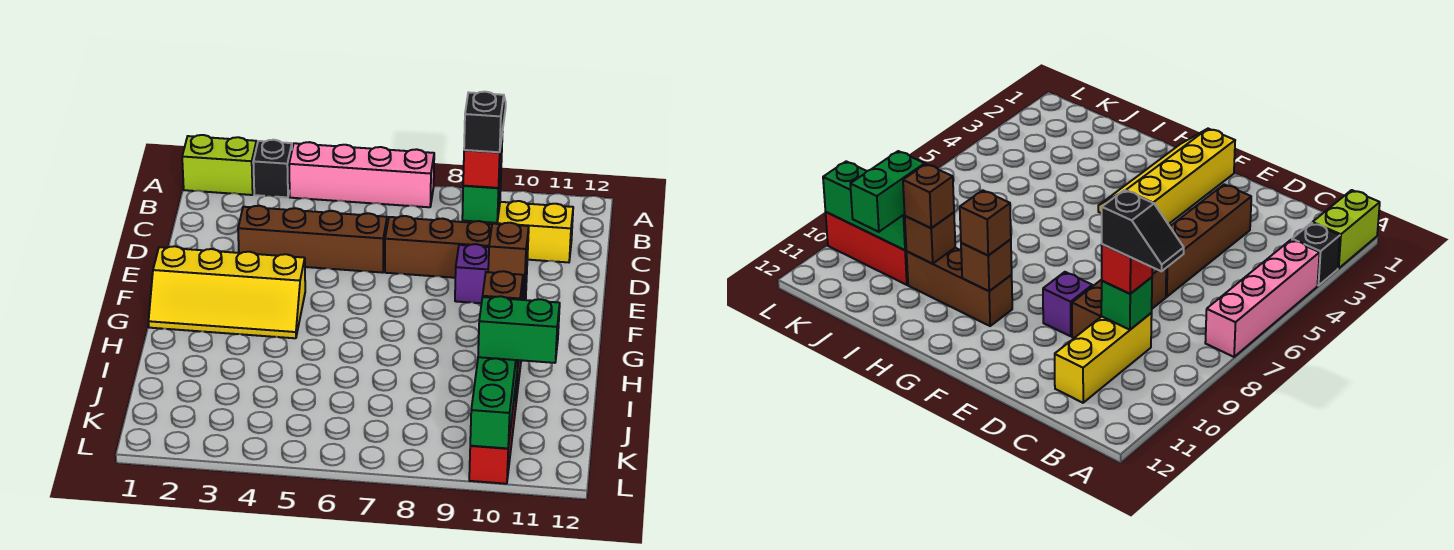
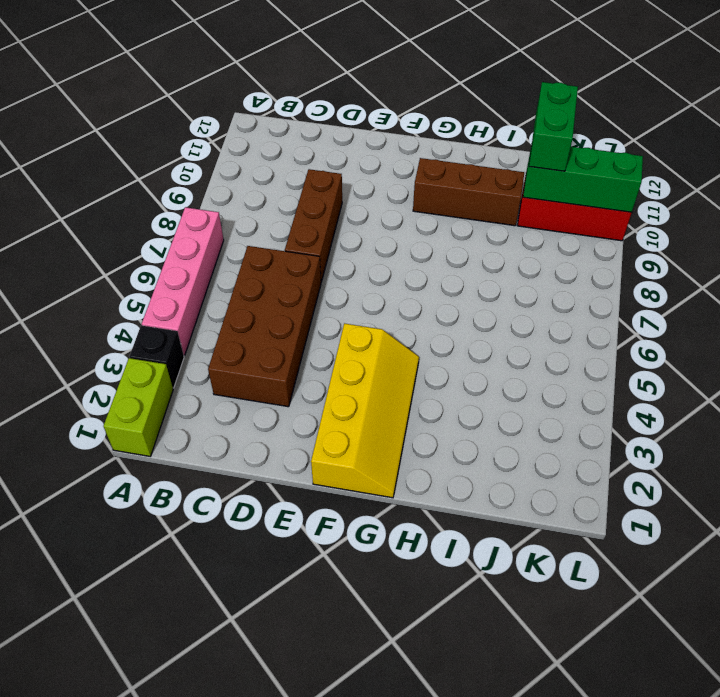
brown 2x4 brick [208,246,321,407] -> brown 1x4 brick [238,206,387,273]
none -> yellow 1x3 brick [462,201,573,262]
none -> purple 1x1 brick [455,244,489,303]
none -> green 1x1 brick [462,173,501,223]

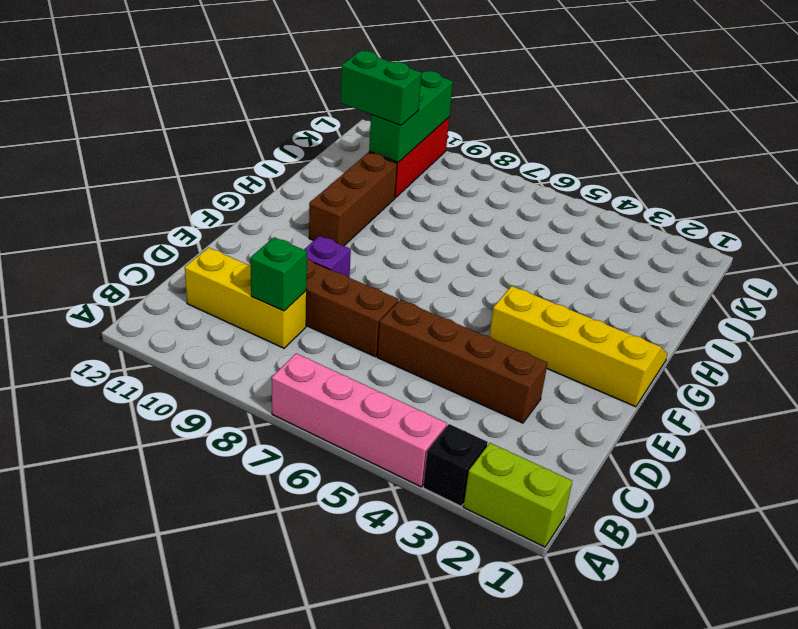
none -> brown 1x1 brick [961,239,1012,291]
none -> brown 1x1 brick [905,213,955,263]
none -> red 1x1 brick [463,139,502,188]

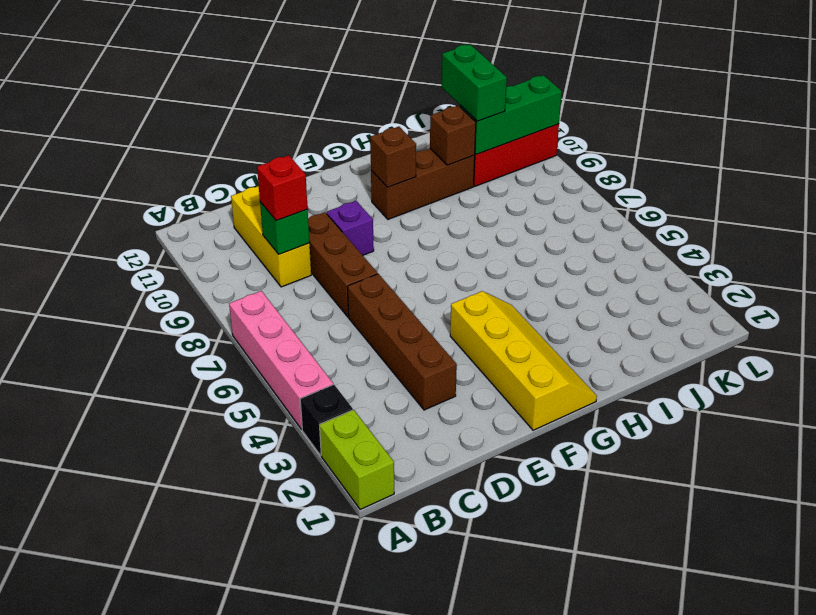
none -> brown 1x1 brick [488,223,529,285]
none -> brown 1x1 brick [483,271,523,300]
none -> black 1x2 slope [464,92,506,152]

